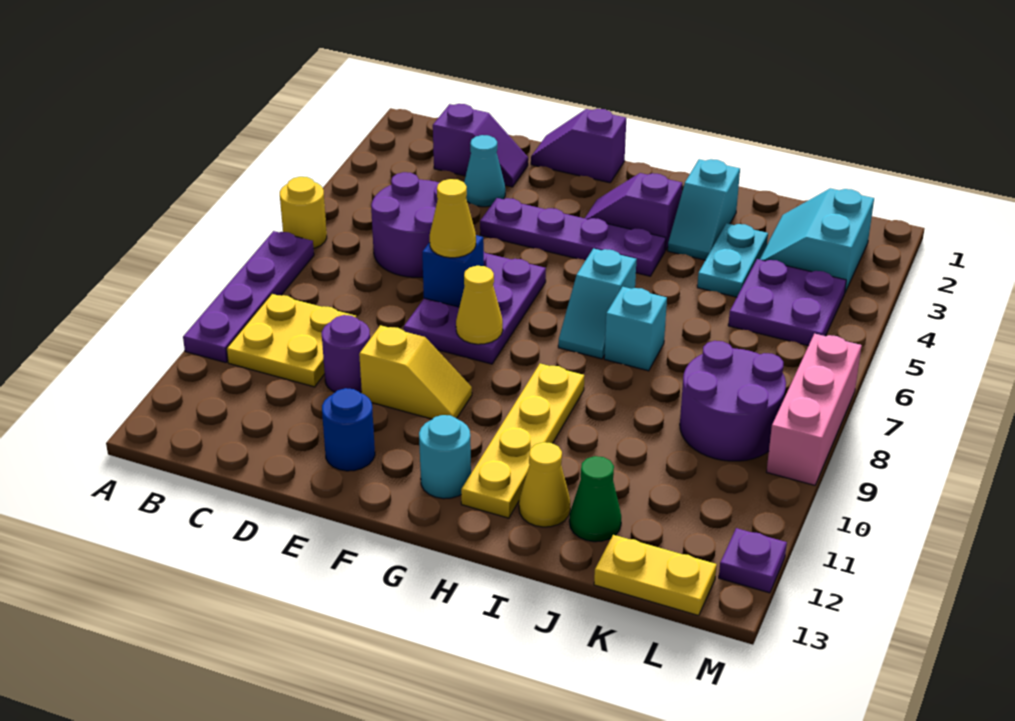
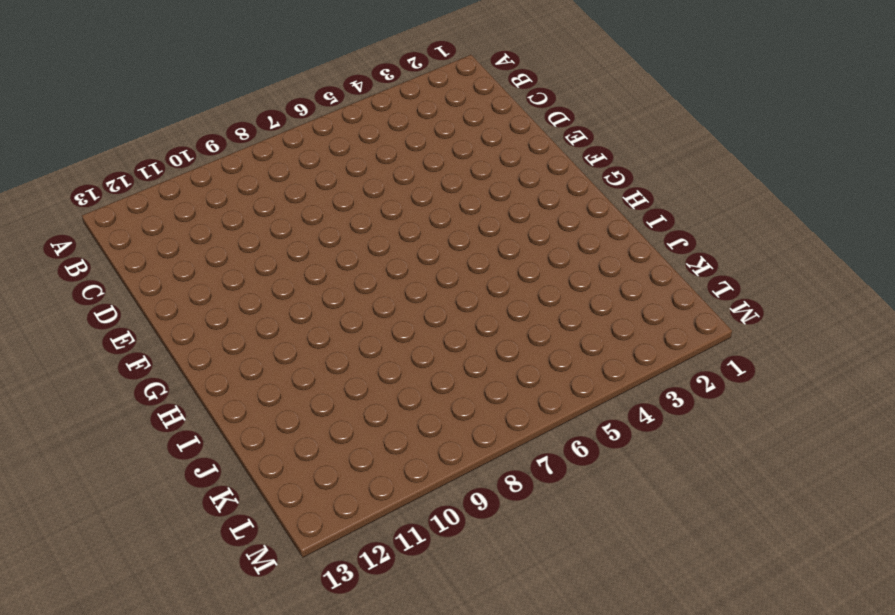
none -> yellow 1x1 round brick [280,177,327,249]
none -> purple 1x4 plate [183,231,314,363]
none -> yellow 2x2 plate [227,294,356,387]
none -> purple 1x2 slope [433,104,528,187]

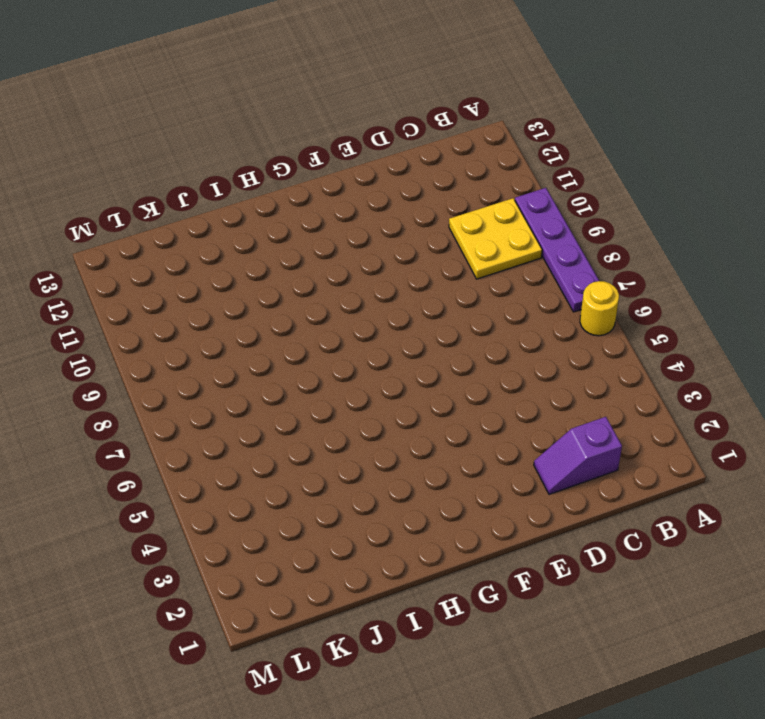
none -> purple 2x2 round brick [371,172,439,277]
none -> cyan 1x1 cone [464,135,505,207]
none -> purple 1x1 round brick [322,315,370,392]
none -> purple 1x2 slope [531,109,626,183]

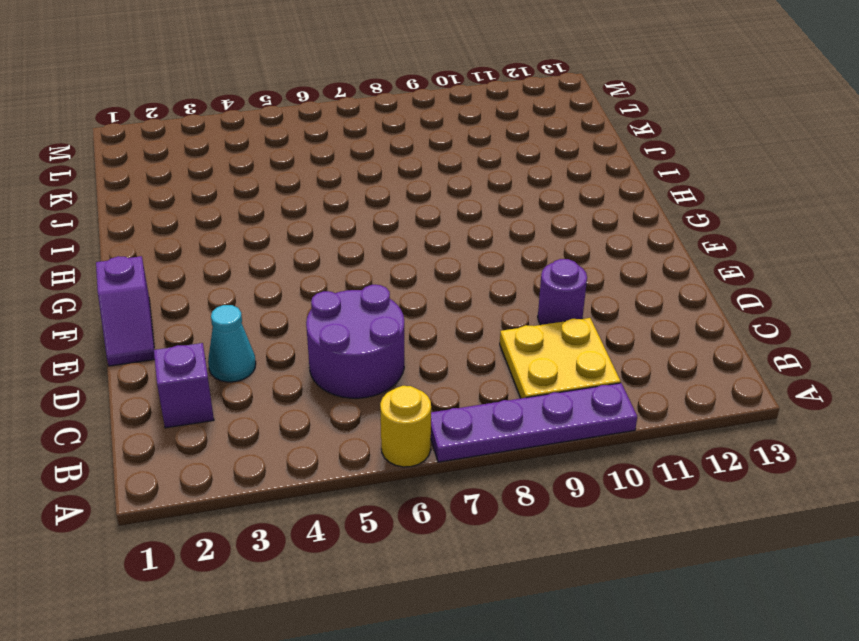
none -> purple 1x4 plate [480,198,666,276]
none -> purple 2x3 plate [404,252,546,364]
none -> yellow 1x2 slope [359,325,472,419]
none -> blue 1x1 round brick [322,388,375,471]

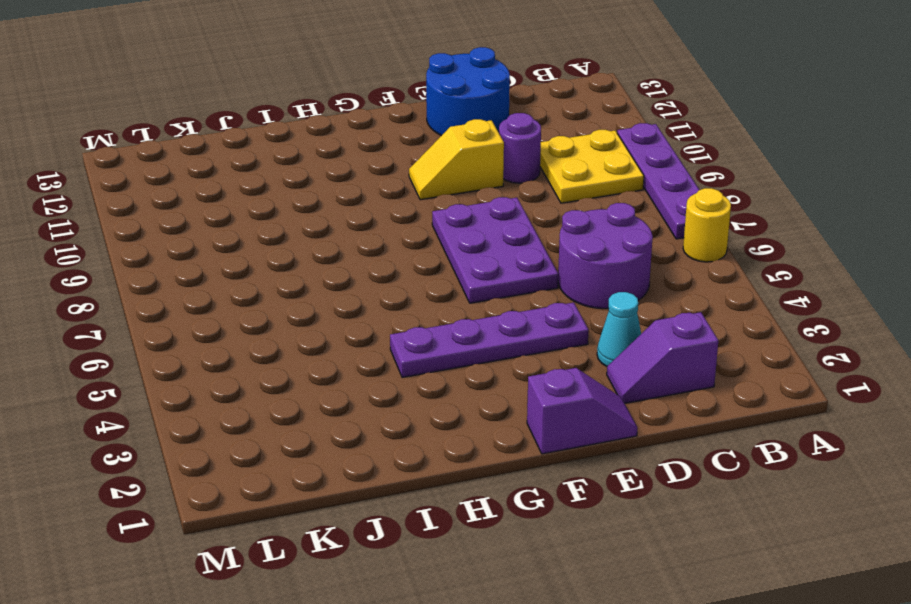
blue 2x2 round brick [426,47,510,136] -> blue 1x1 round brick [322,388,375,471]
none -> purple 1x2 slope [585,173,682,251]
none -> cyan 1x1 round brick [419,415,471,499]
none -> cyan 1x2 slope [558,249,637,359]
none -> yellow 1x4 plate [461,364,584,518]

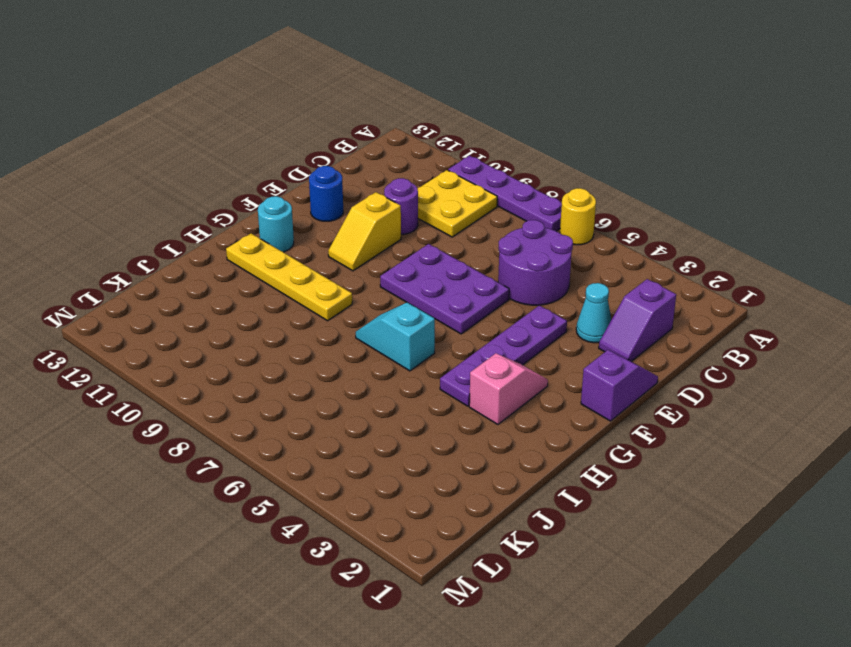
pink 1x2 slope [469,353,548,425] -> purple 1x2 slope [585,173,682,251]
none -> cyan 1x2 slope [668,159,740,260]
none -> cyan 1x1 brick [604,287,667,371]
none -> yellow 1x1 cone [519,442,570,527]
none -> cyan 1x2 plate [697,223,768,297]

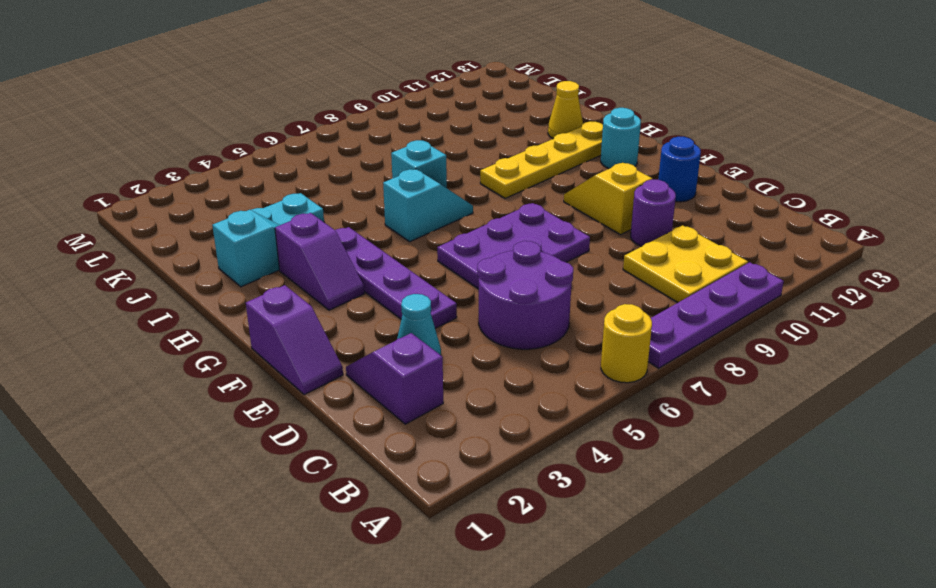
none -> green 1x1 cone [569,456,621,542]
none -> cyan 2x2 slope [760,188,874,292]
none -> purple 2x2 plate [728,259,846,346]
none -> purple 2x2 round brick [680,341,786,461]

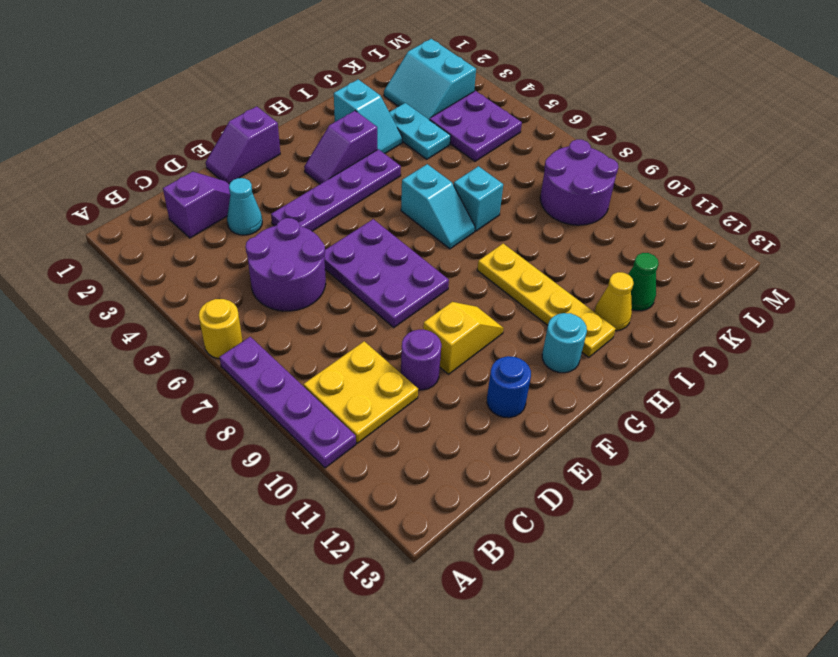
none -> yellow 1x2 plate [594,535,717,616]
none -> pink 1x3 brick [767,334,862,485]
none -> purple 1x1 plate [719,528,787,593]
none -> blue 1x1 brick [422,235,484,307]

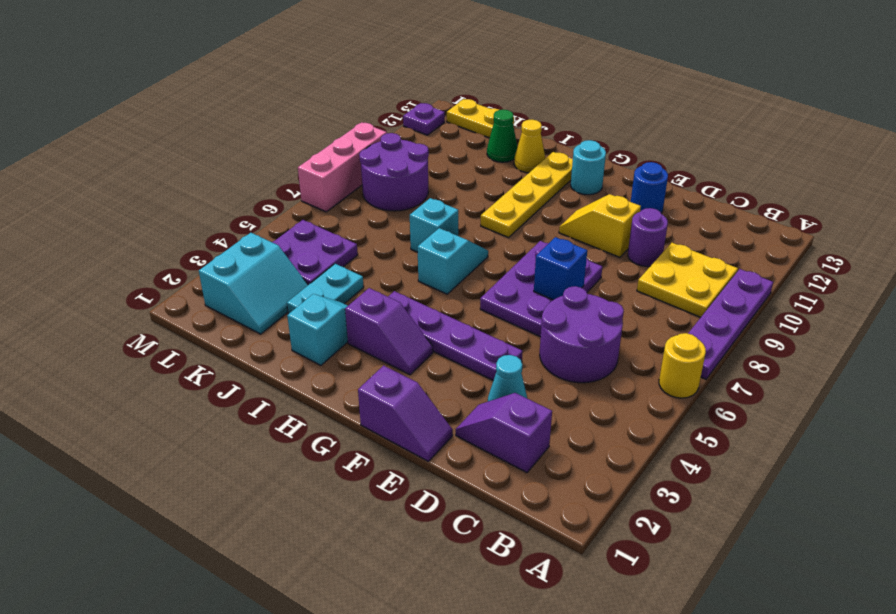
none -> yellow 1x1 cone [456,266,503,344]
none -> yellow 1x1 cone [430,179,476,258]

